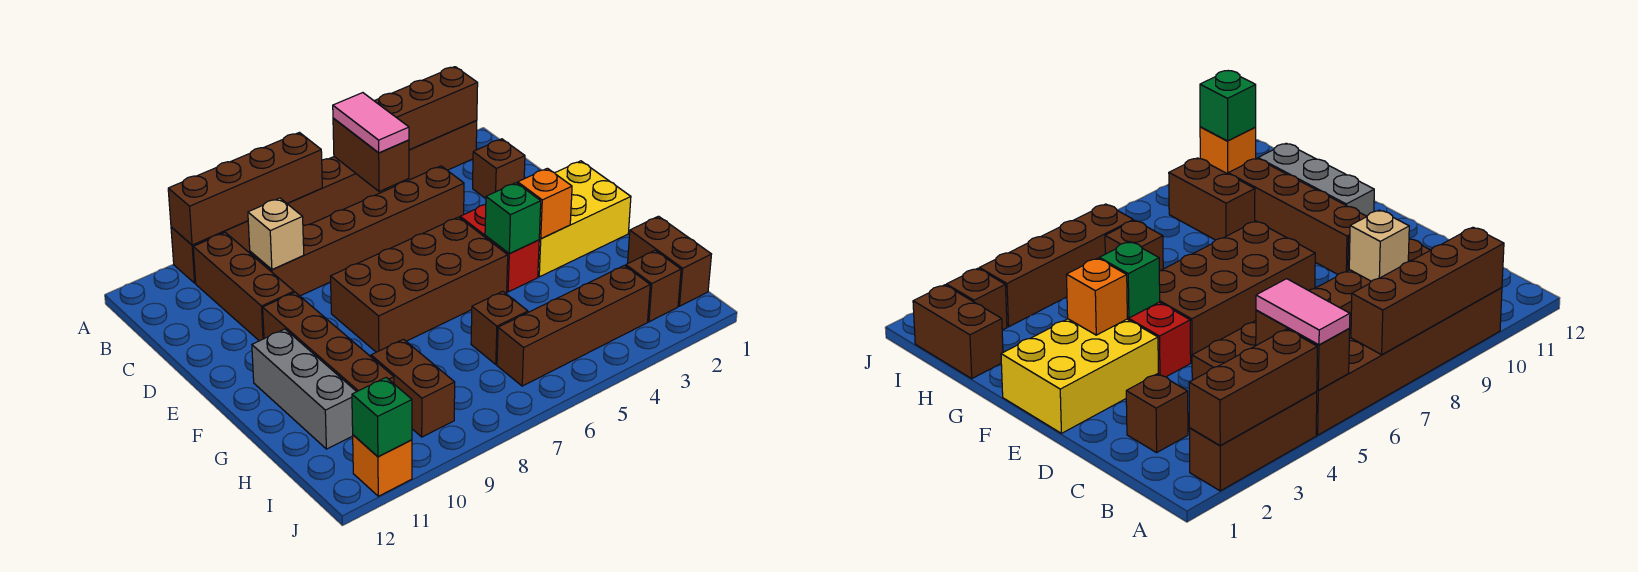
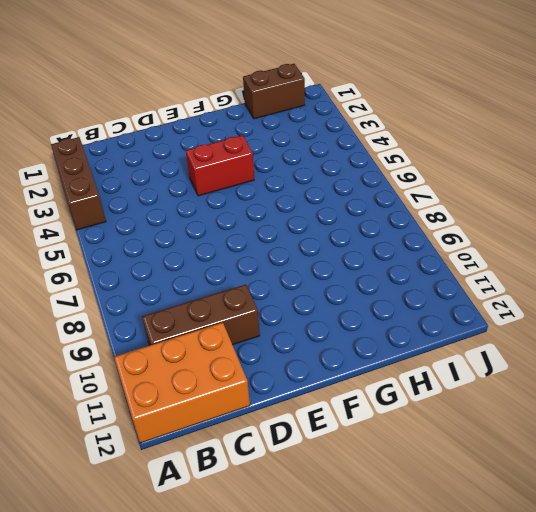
orange 2x3 brick [114,323,250,443] -> none
none -> brown 1x6 brick [171,157,386,283]
none -> brown 1x1 brick [473,139,525,199]
none -> brown 1x6 brick [250,166,464,296]

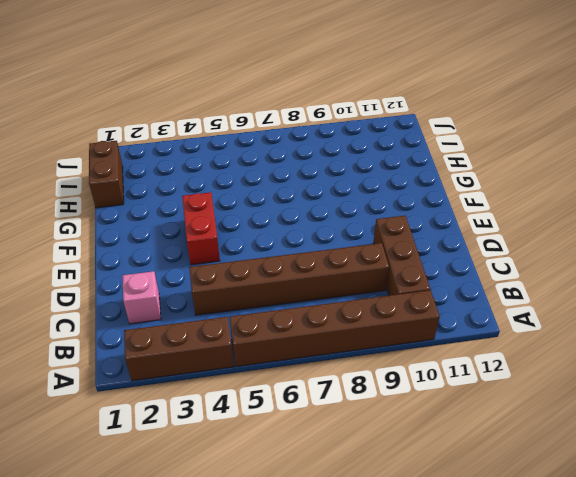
pink 1x1 brick [122,271,161,324] -> brown 1x1 brick [473,139,525,199]
none -> yellow 2x3 brick [538,161,631,277]
none -> brown 2x4 brick [330,217,508,352]
none -> brown 1x4 brick [263,292,394,391]

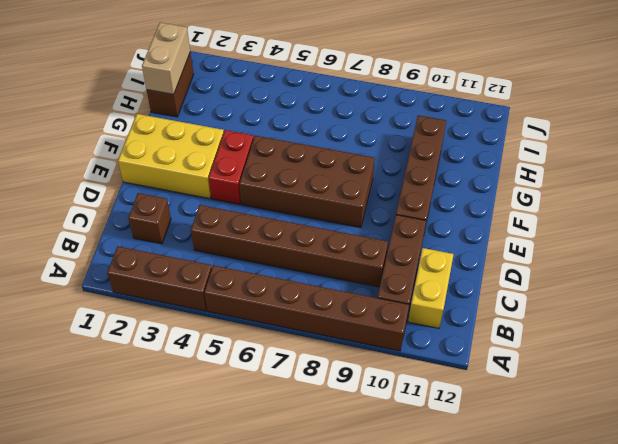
yellow 1x2 brick [408,248,454,328] -> none
tan 1x2 brick [142,23,190,94] -> none
none -> grey 1x3 brick [252,329,357,449]
none -> brown 1x1 brick [471,291,528,364]
none -> brown 1x2 brick [371,339,455,437]

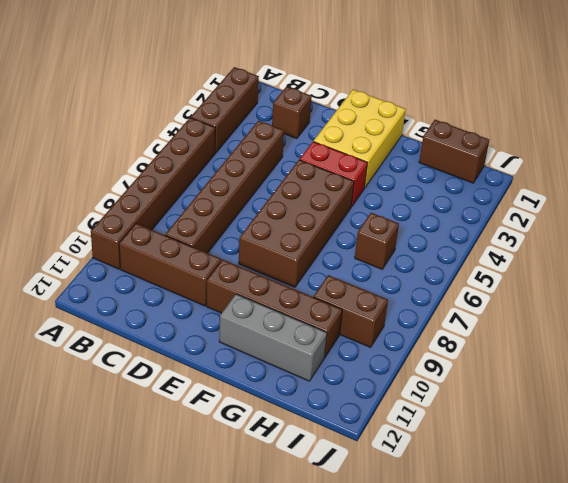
none -> brown 1x1 brick [626,250,681,322]
none -> brown 1x4 brick [497,265,650,386]
none -> orange 1x1 brick [353,435,412,496]

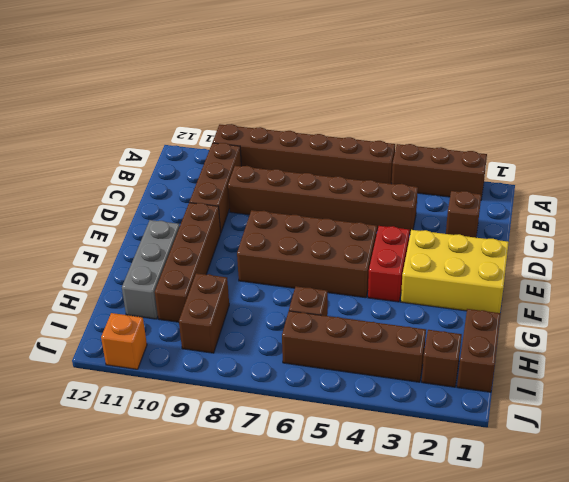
none -> brown 1x3 brick [375,67,478,150]
none -> brown 1x2 brick [333,118,409,192]
none -> brown 1x4 brick [168,133,322,245]

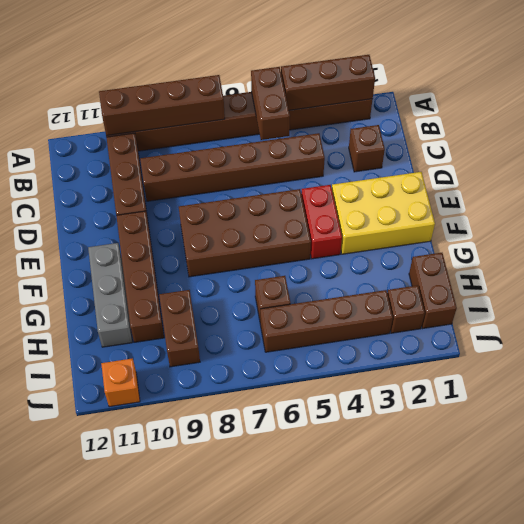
none -> tan 1x1 brick [248,198,304,269]
none -> orange 1x1 brick [518,168,572,239]
none -> green 1x1 brick [485,183,541,253]

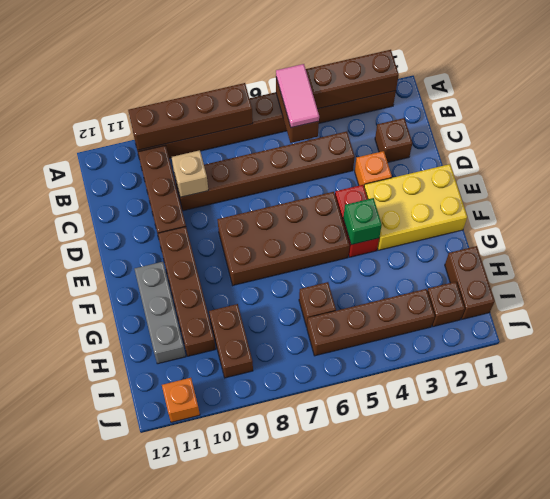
orange 1x1 brick [355,151,392,186] -> orange 1x1 brick moved to [518,168,572,239]
none -> green 1x1 brick [352,378,412,457]

